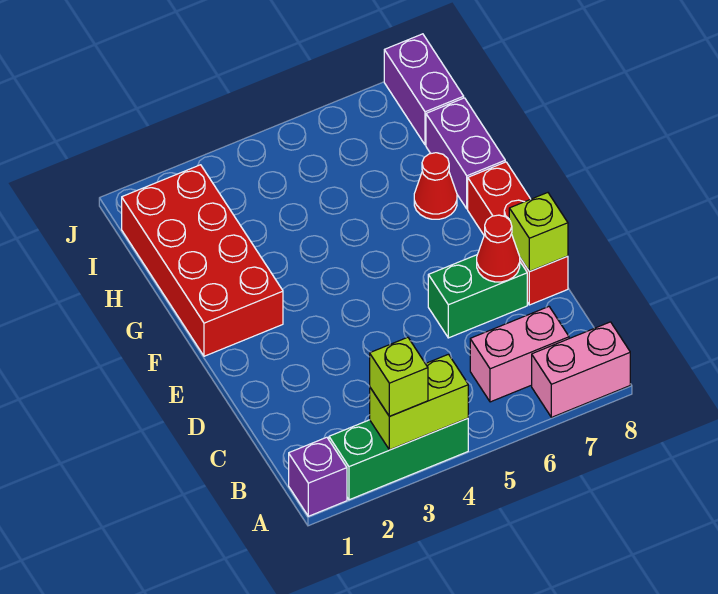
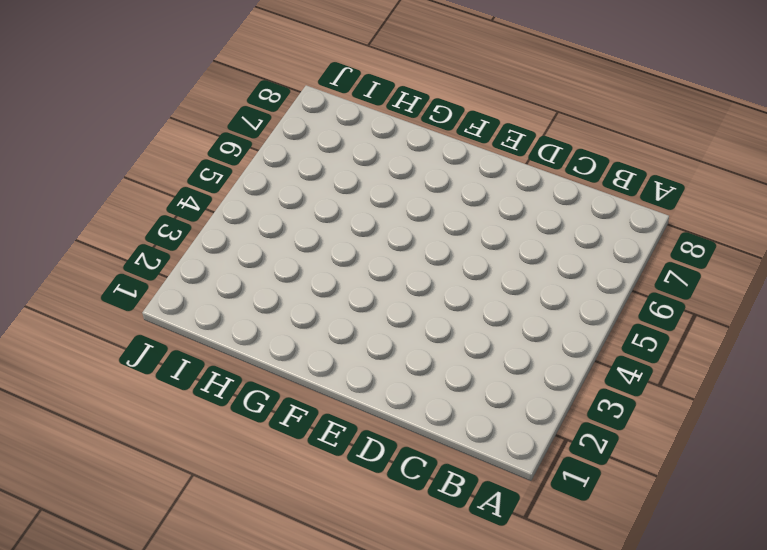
none -> purple 1x1 brick [289,437,347,516]
none -> green 1x3 brick [329,418,468,500]
none -> pink 1x2 brick [532,322,630,417]

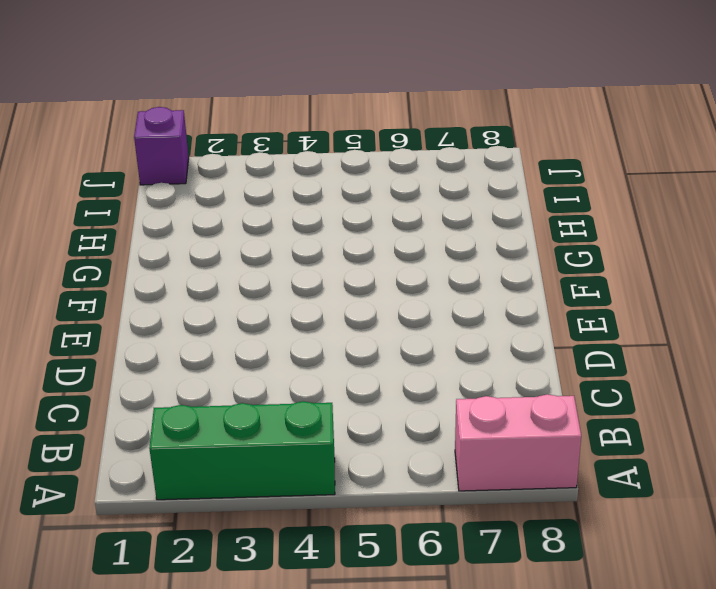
purple 1x1 brick [134,107,189,185] -> purple 1x1 brick moved to [289,437,347,516]
none -> pink 1x2 brick [470,307,569,402]
none -> green 1x2 brick [428,255,527,338]
none -> red 1x3 brick [468,162,568,305]

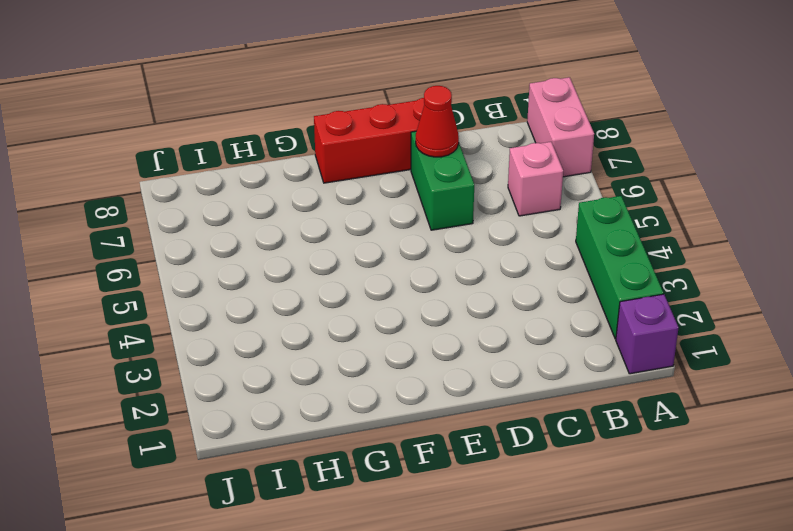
pink 1x1 brick [508,142,563,216] -> pink 1x2 brick [470,307,569,402]
none -> red 2x4 brick [122,165,283,356]
none -> red 1x1 cone [414,153,457,219]
none -> purple 1x2 brick [426,98,505,209]

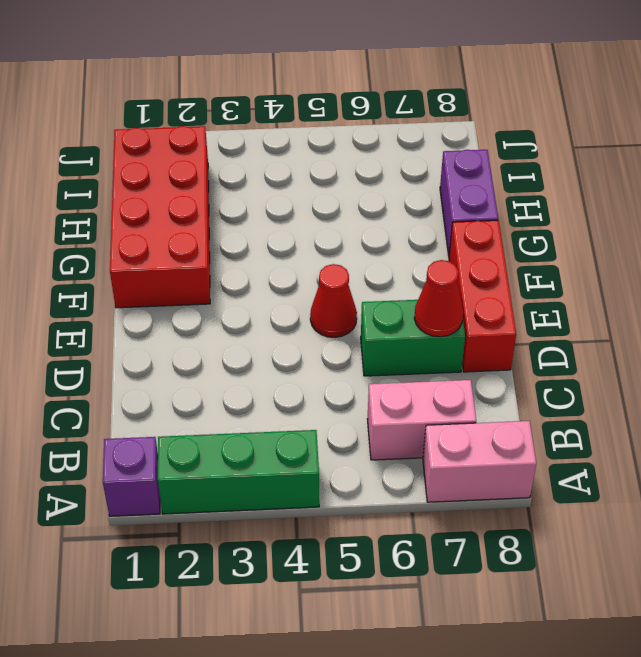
red 1x1 cone [310,264,357,337] -> red 1x1 cone moved to [414,153,457,219]
none -> purple 1x2 brick [384,34,464,145]
none -> lime 1x2 brick [370,354,468,450]
none -> lime 1x1 brick [509,193,568,272]

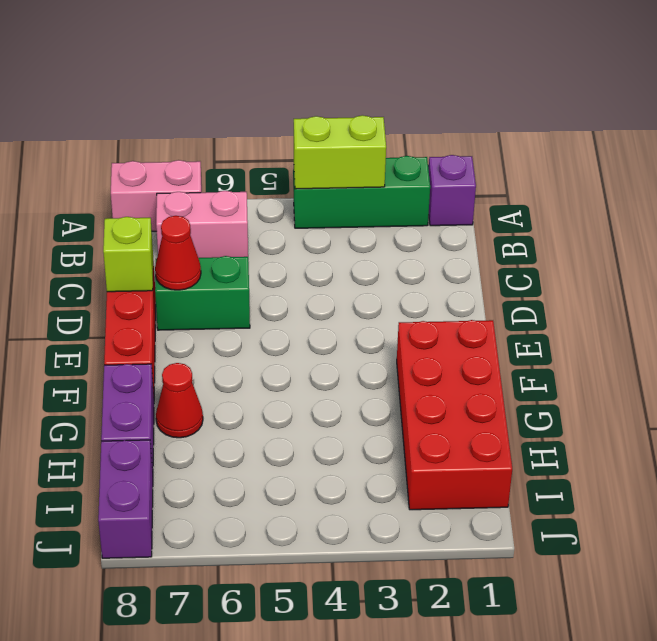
none -> lime 1x1 brick [370,337,428,416]

